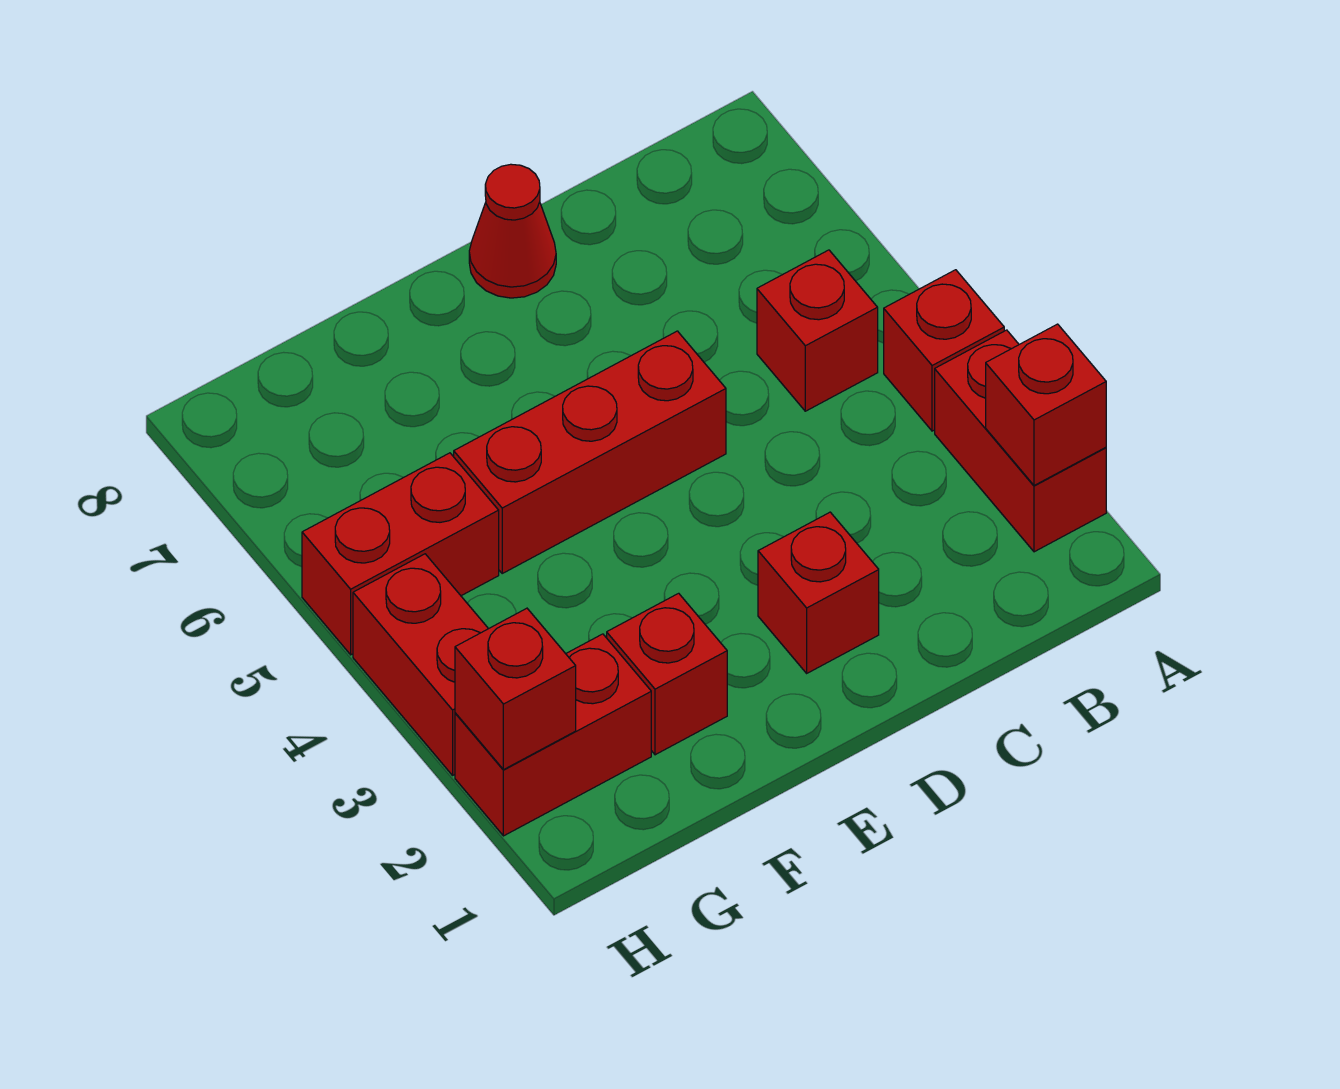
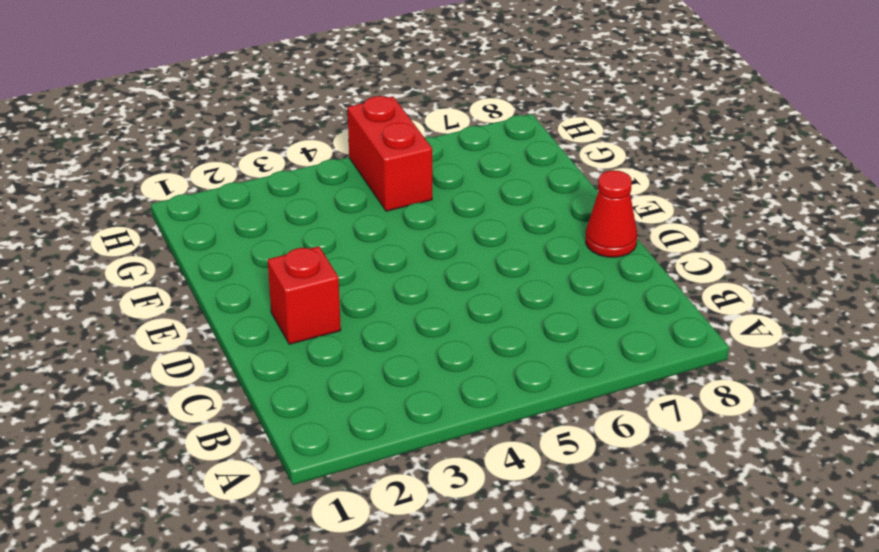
none -> red 1x2 brick [935,330,1106,552]
none -> red 1x1 brick [884,270,1004,431]
none -> red 1x1 brick [757,250,878,411]

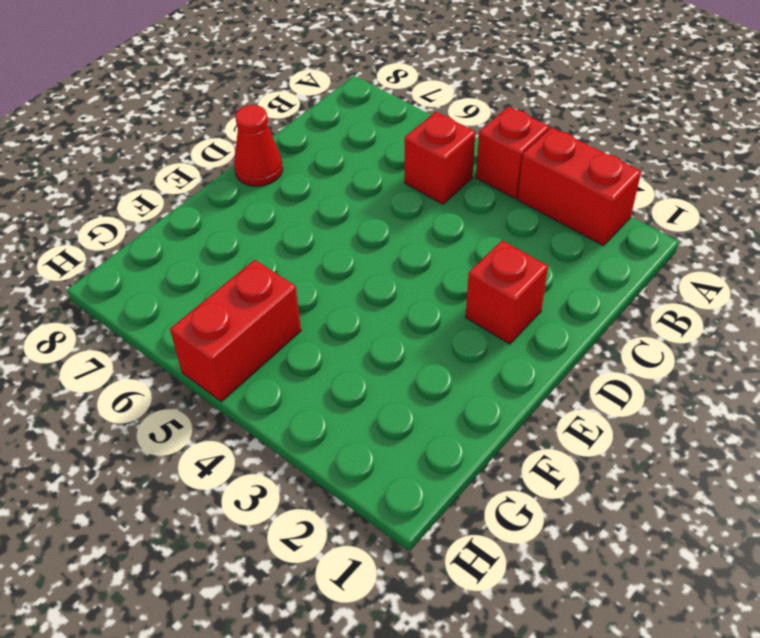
none -> red 1x3 brick [454,331,726,573]
none -> red 1x1 brick [607,593,727,755]
none -> red 1x2 brick [455,634,651,836]

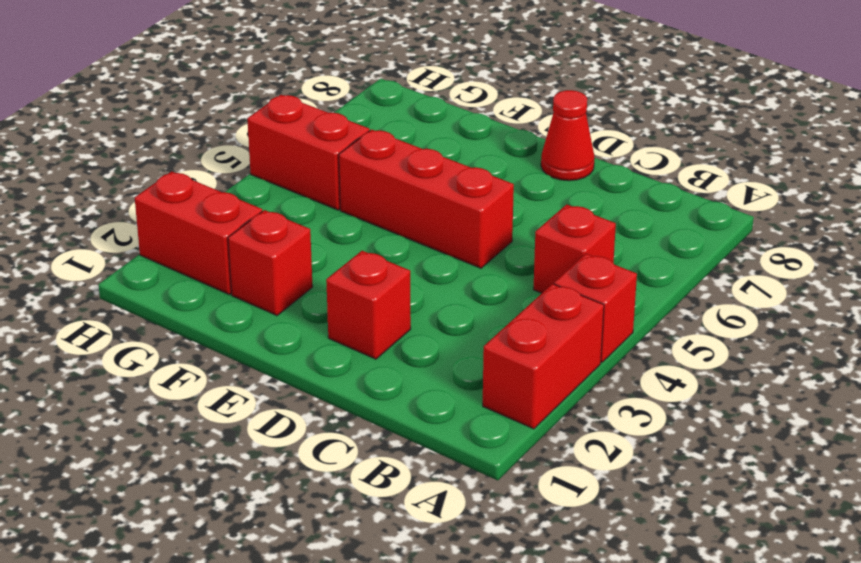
none -> red 1x2 brick [353,554,488,775]
none -> red 1x1 brick [986,324,1106,485]
none -> red 1x1 brick [455,608,576,770]

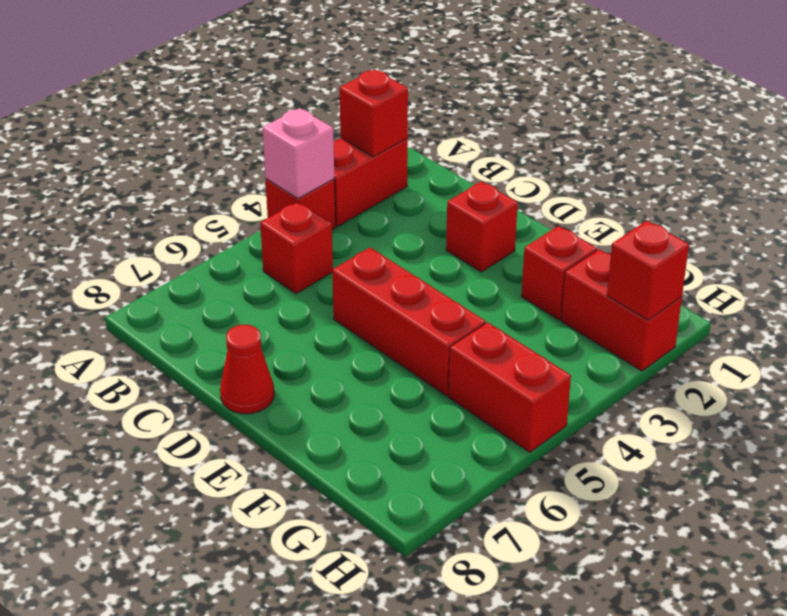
pink 1x1 brick [263,108,334,199] -> none
none -> red 1x2 brick [353,554,488,775]

